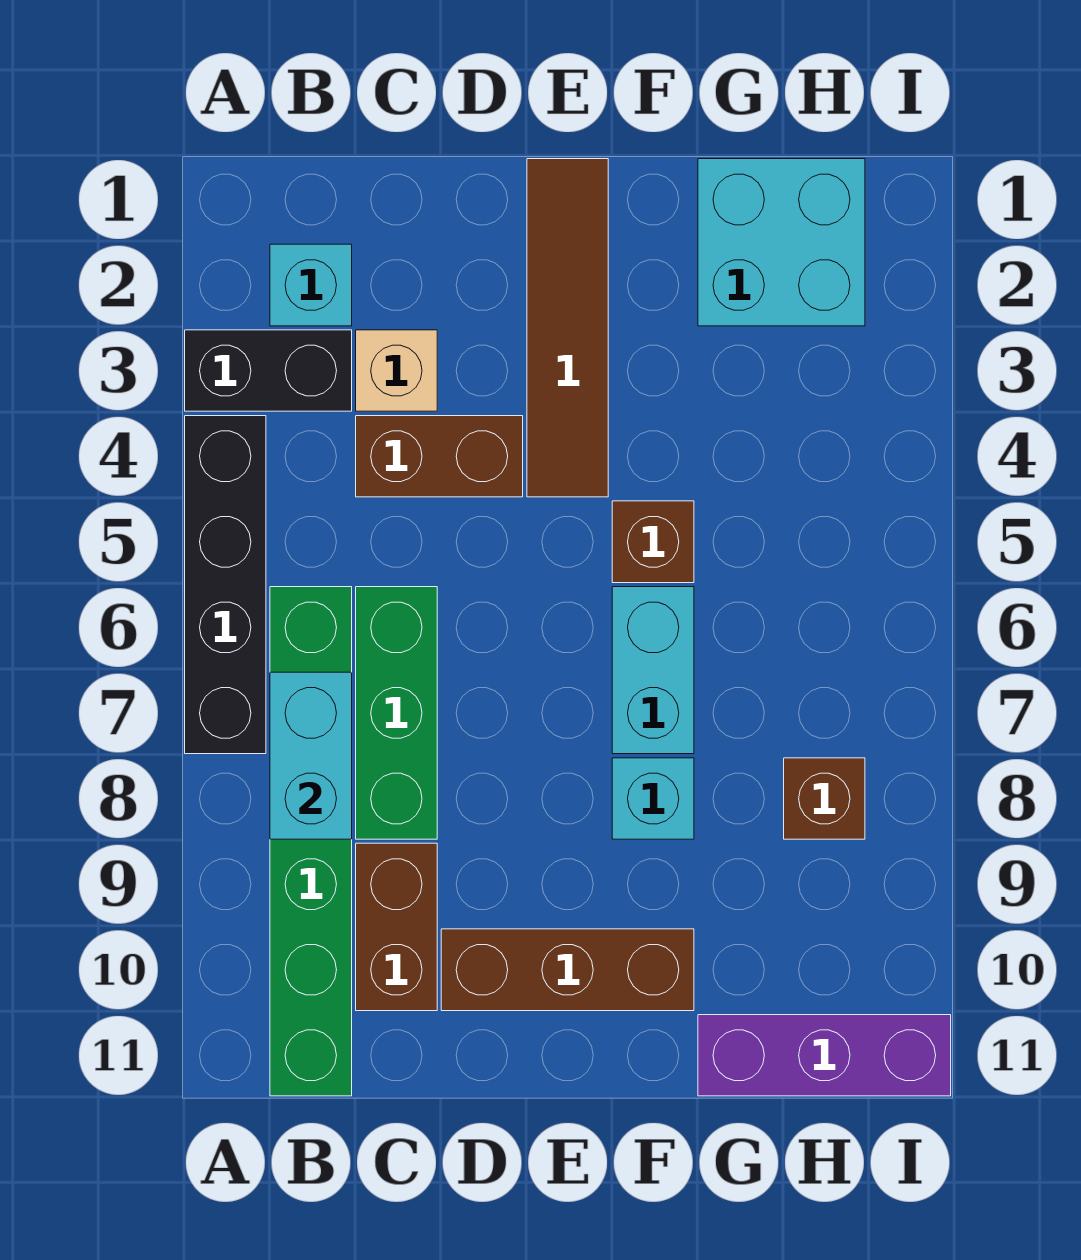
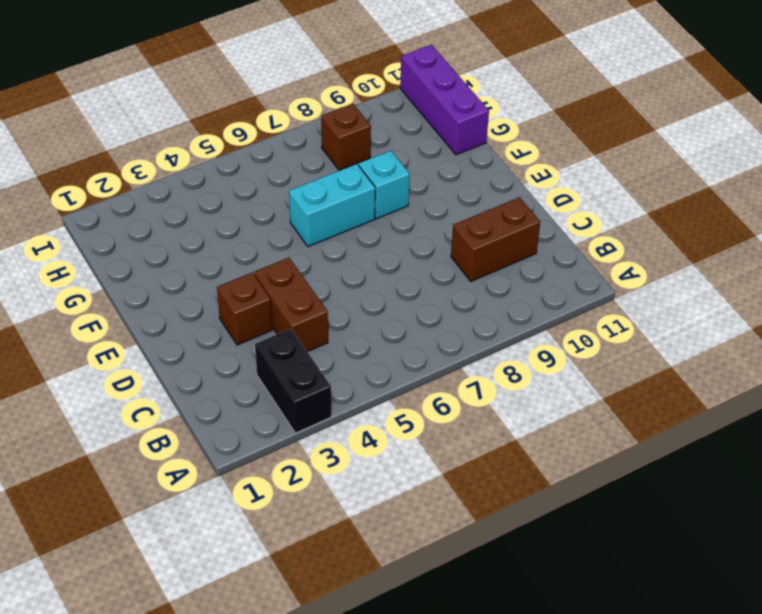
brown 1x1 brick [217,273,272,345] -> brown 1x1 brick moved to [612,501,694,583]
none -> black 1x4 brick [185,416,266,754]
none -> cyan 1x1 brick [270,244,352,326]
none -> green 1x6 brick [270,587,352,1096]

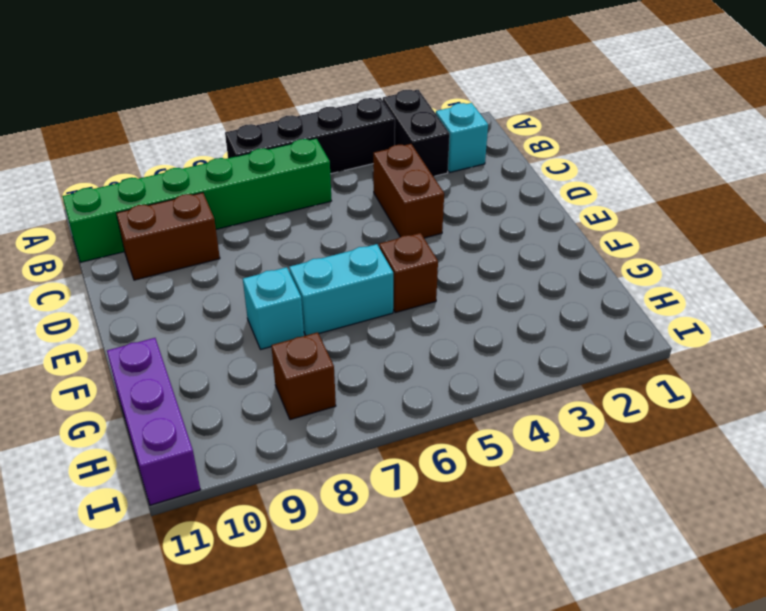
none -> tan 1x1 brick [356,330,437,411]
none -> green 1x3 brick [356,587,437,839]
none -> brown 1x3 brick [441,929,694,1011]

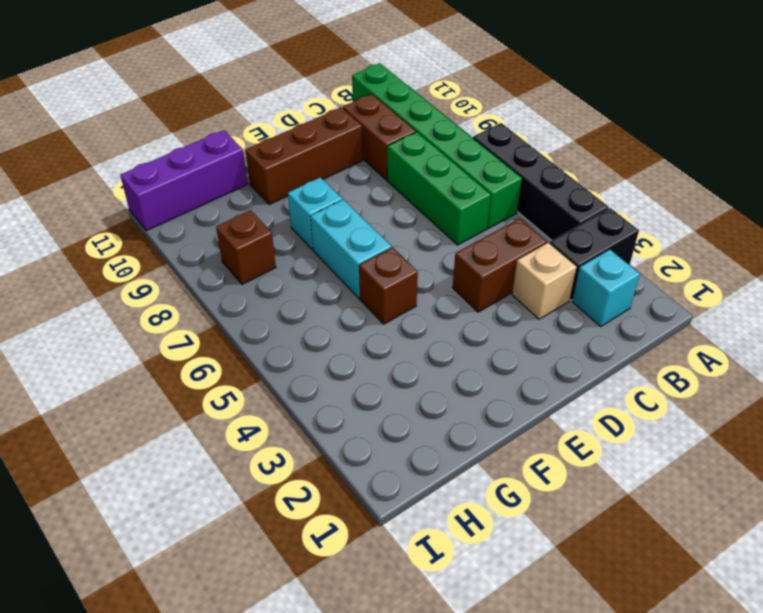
none -> brown 1x4 tile [527,159,608,497]
none -> cyan 2x2 brick [698,159,865,326]
none -> cyan 1x2 brick [270,672,352,839]

